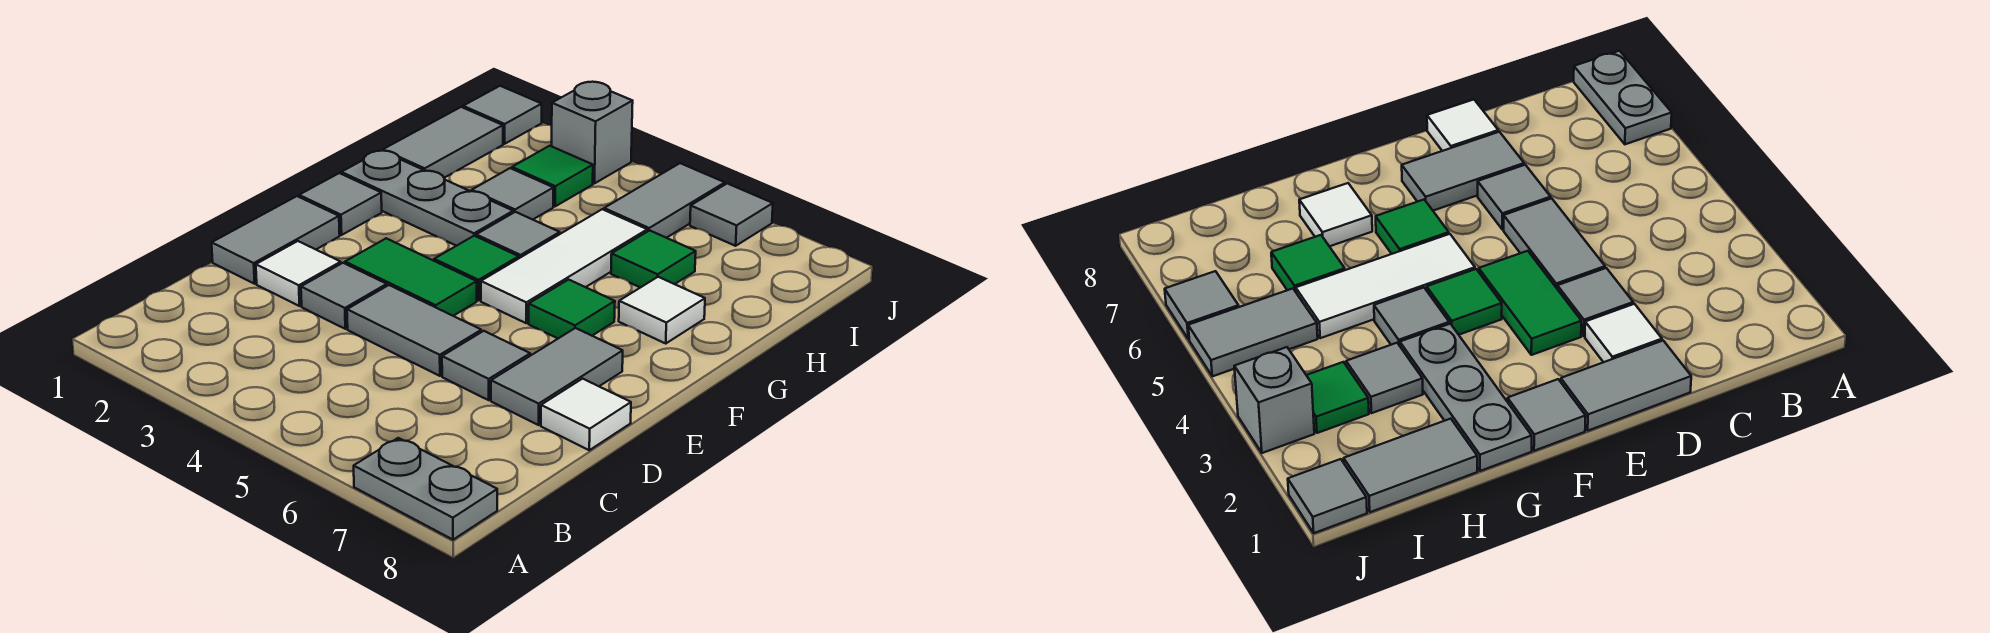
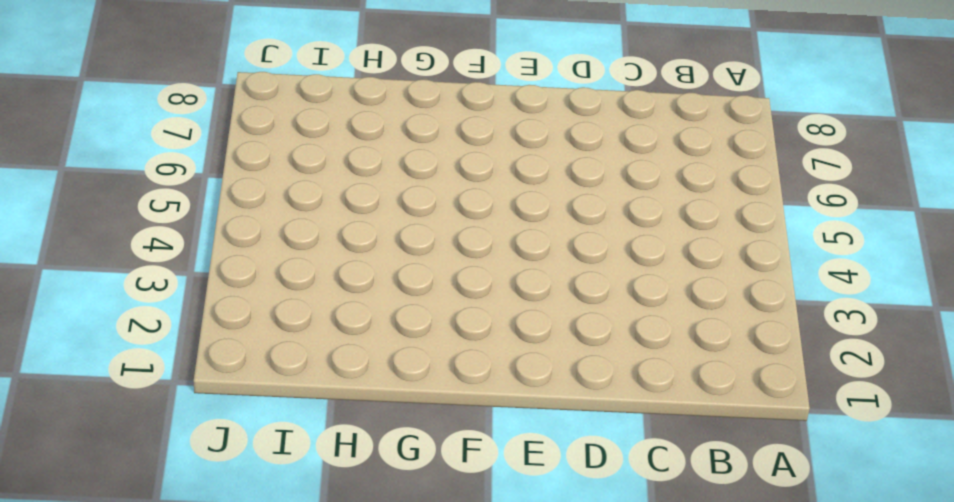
none -> grey 1x2 plate [354,438,497,540]
none -> grey 1x2 tile [212,196,340,284]
none -> white 1x1 tile [256,241,341,306]

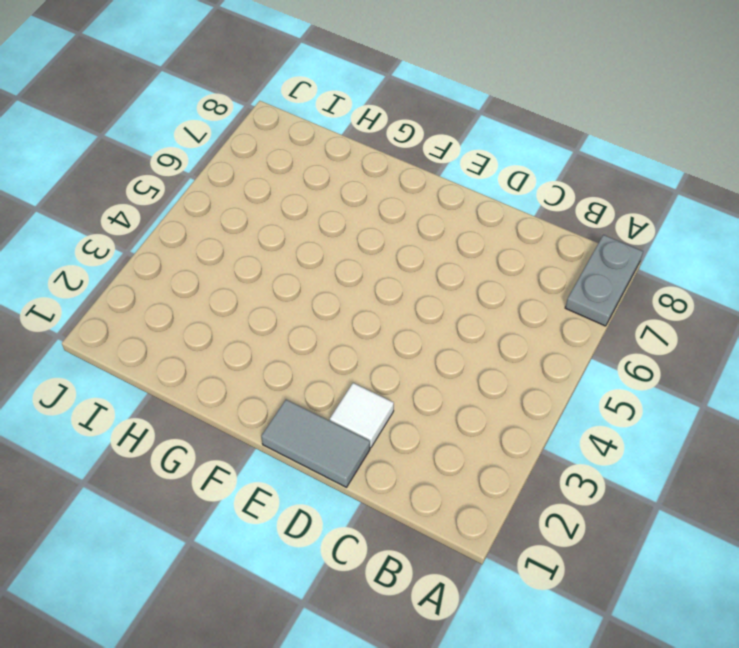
none -> grey 1x1 tile [301,263,387,329]
none -> grey 1x2 tile [347,285,481,376]
none -> grey 1x1 tile [442,331,530,400]

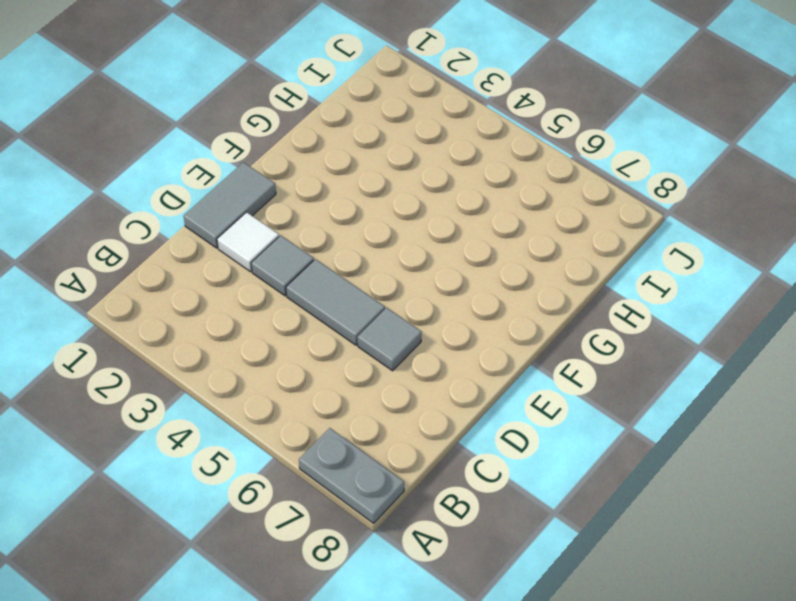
none -> grey 1x2 tile [491,328,623,425]
none -> white 1x1 tile [541,379,631,450]
none -> green 1x2 tile [345,238,477,316]

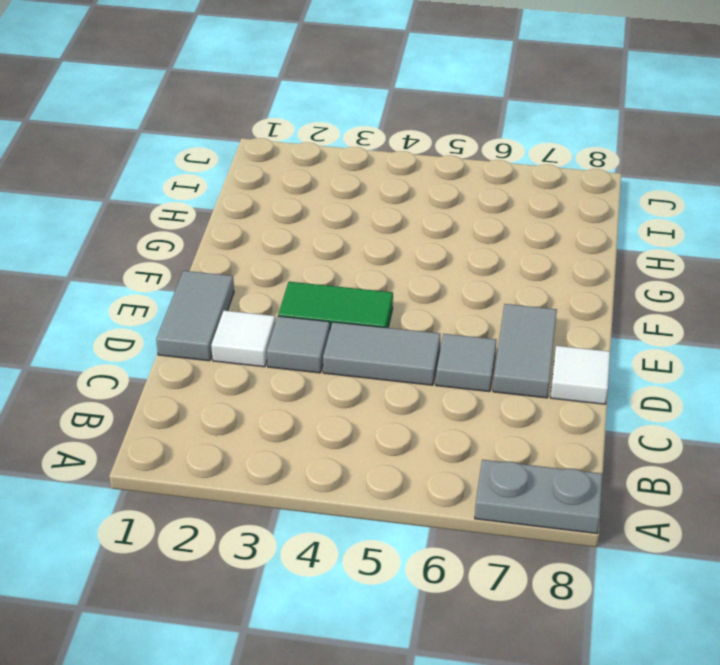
none -> grey 1x1 tile [299,173,382,235]
none -> green 1x1 tile [434,236,519,300]
none -> white 1x3 tile [481,209,647,323]

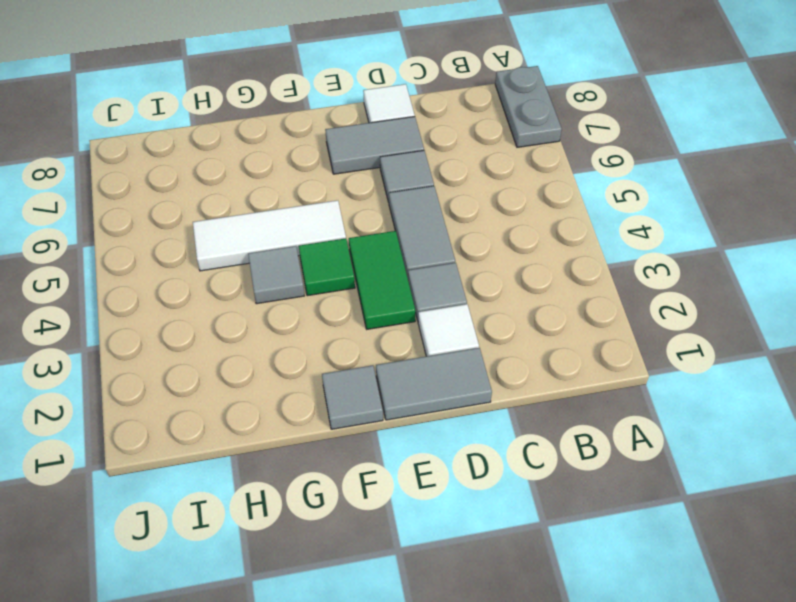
none -> green 1x1 tile [529,280,615,338]
none -> grey 1x3 plate [341,151,513,246]
none -> white 1x1 tile [619,277,705,343]

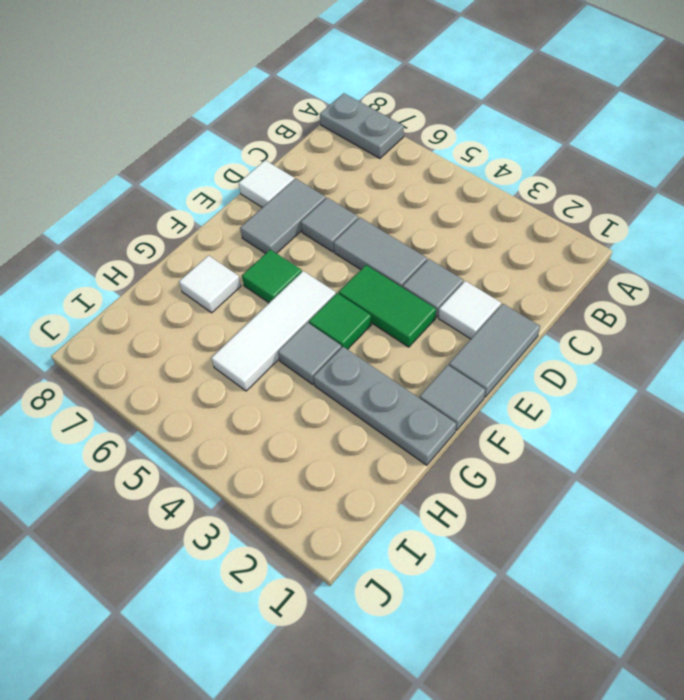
none -> grey 1x2 tile [383,107,503,178]
none -> grey 1x1 tile [472,168,554,220]
none -> green 1x1 tile [611,230,696,288]

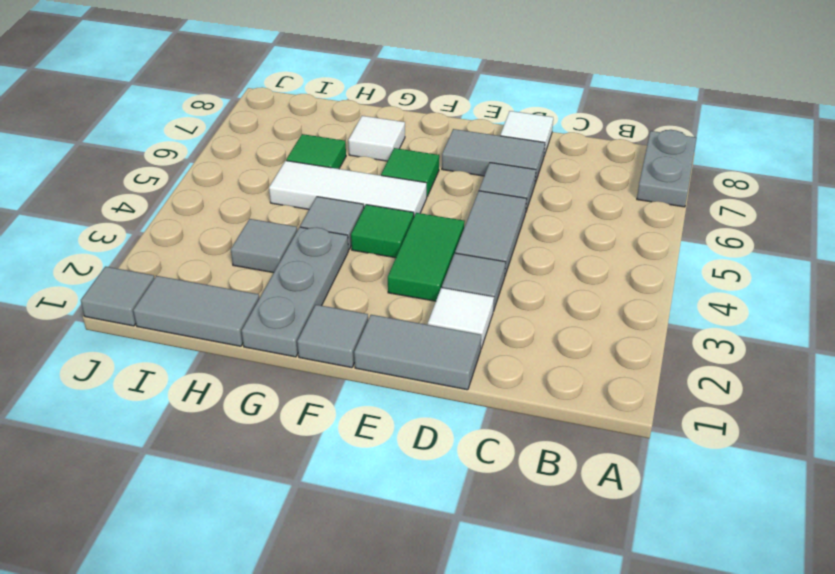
none -> green 1x1 tile [512,146,593,206]
none -> grey 1x2 tile [604,163,725,238]
none -> grey 1x1 brick [552,82,633,184]

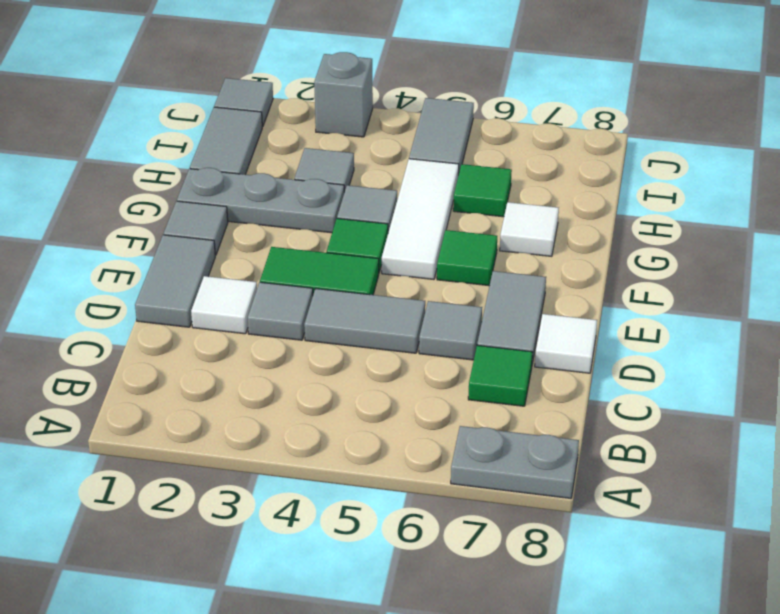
green 1x1 tile [468,345,532,406] -> green 1x1 tile moved to [512,146,593,206]
none -> grey 1x1 tile [690,183,773,246]

